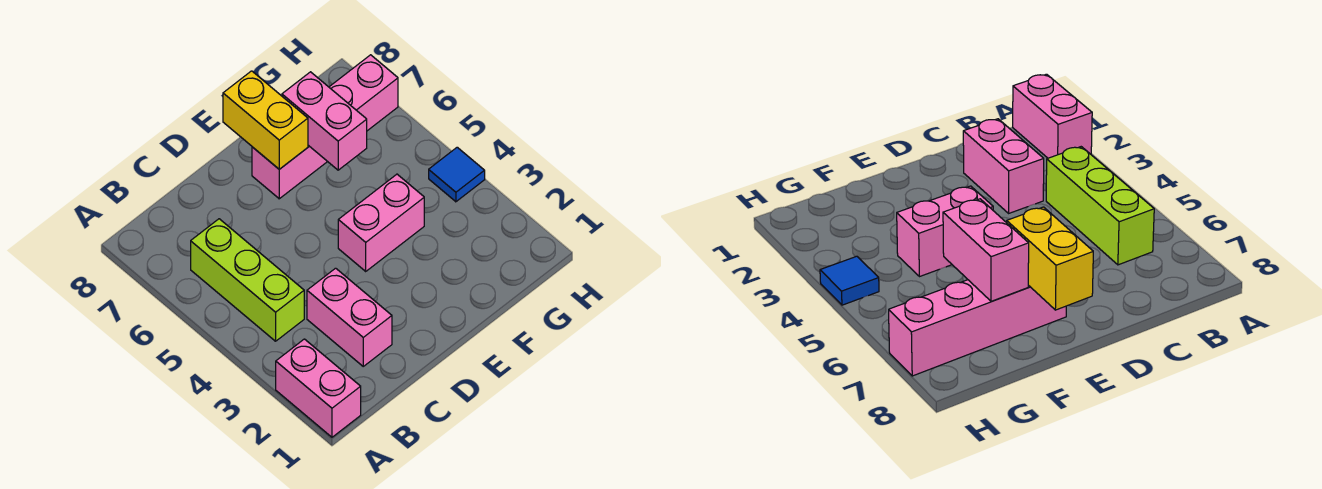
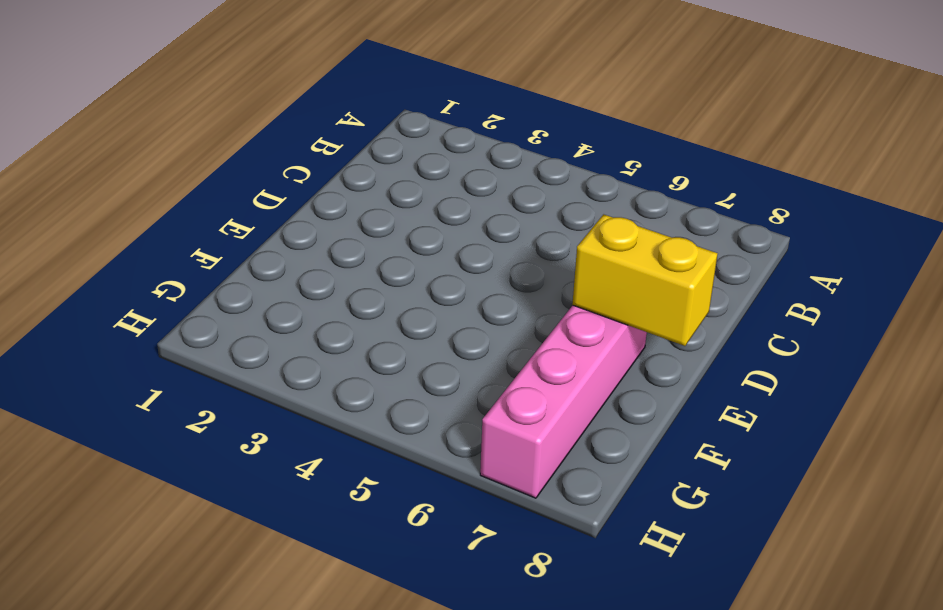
none -> pink 1x2 brick [276,339,361,437]
none -> lime 1x3 brick [191,219,304,341]

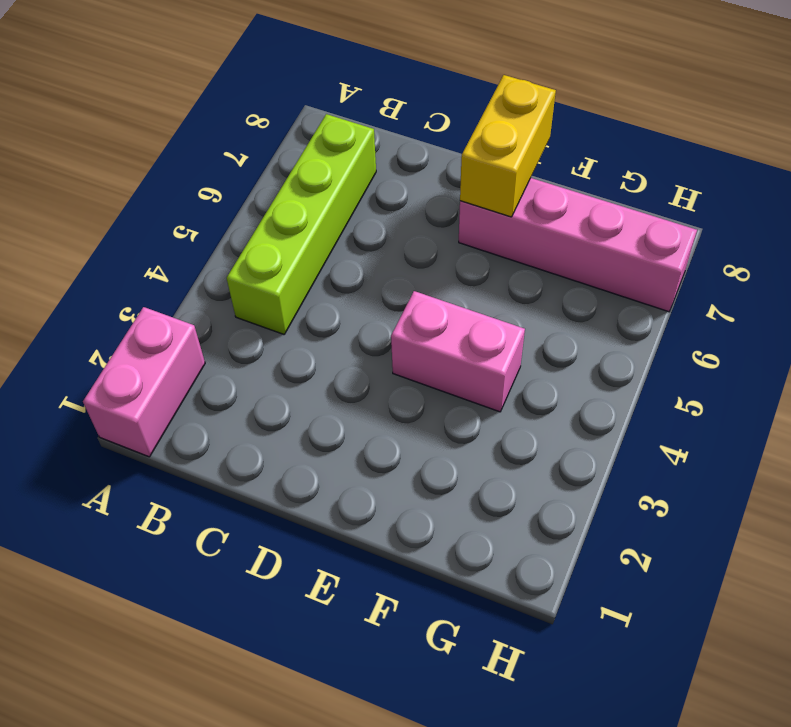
lime 1x4 brick [227,114,376,334] -> lime 1x3 brick [191,219,304,341]
none -> pink 1x2 brick [307,268,392,366]
none -> blue 1x1 tile [429,147,485,202]

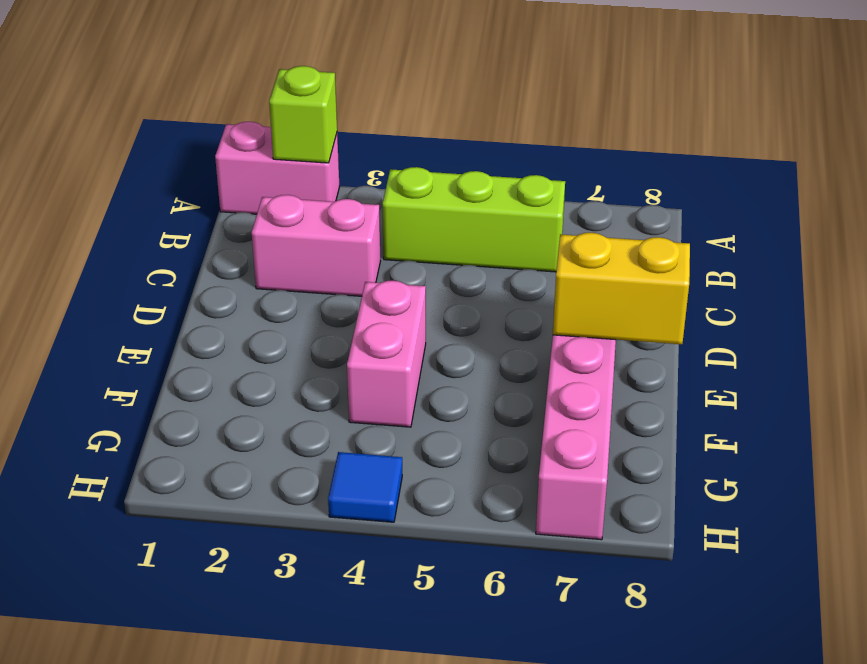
lime 1x1 brick [269,66,337,163] -> none
none -> pink 1x2 brick [282,72,367,170]

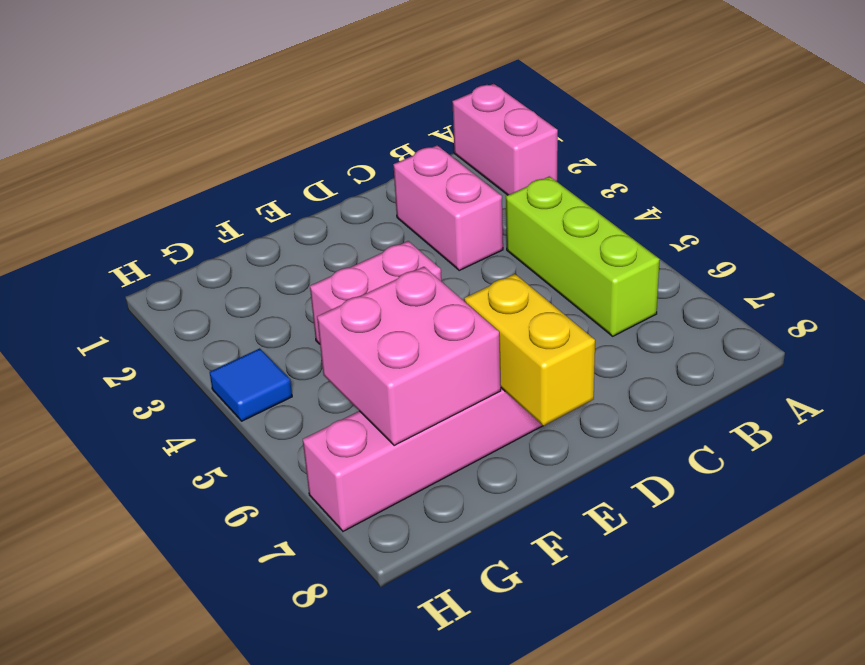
pink 2x2 brick [317,267,501,446] -> pink 1x2 brick [282,72,367,170]

